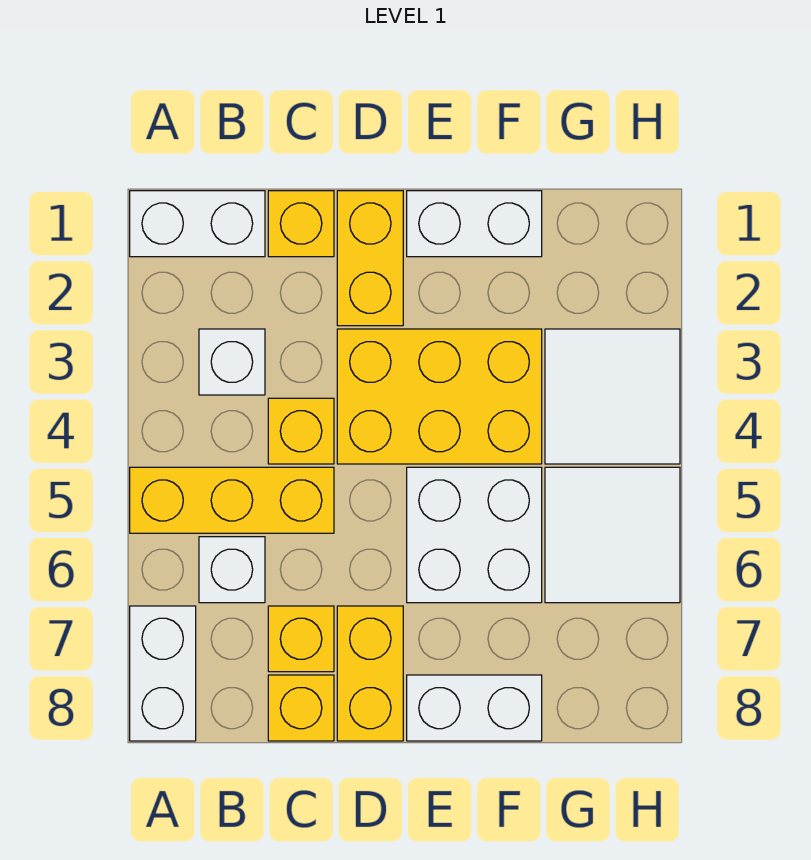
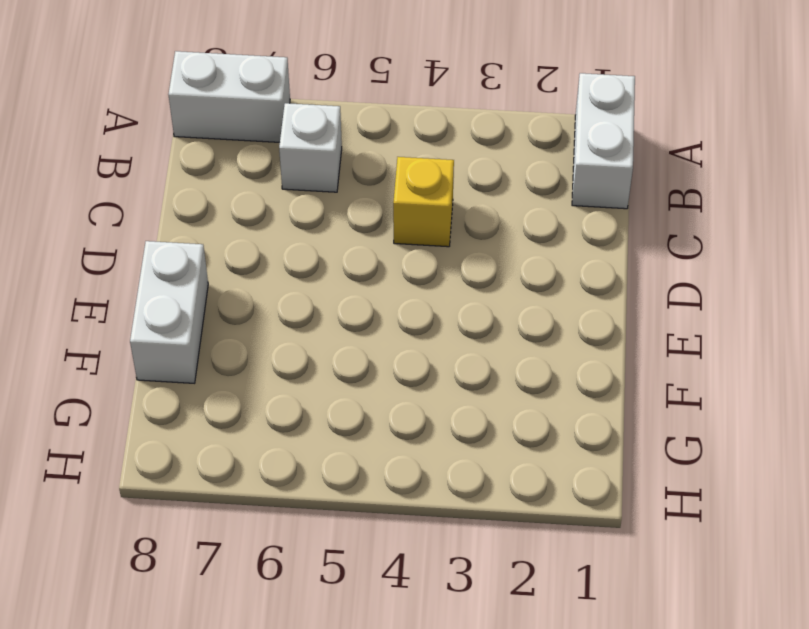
none -> yellow 1x3 brick [130,467,334,533]
none -> white 1x1 brick [199,329,265,395]
none -> yellow 1x1 brick [268,191,334,257]

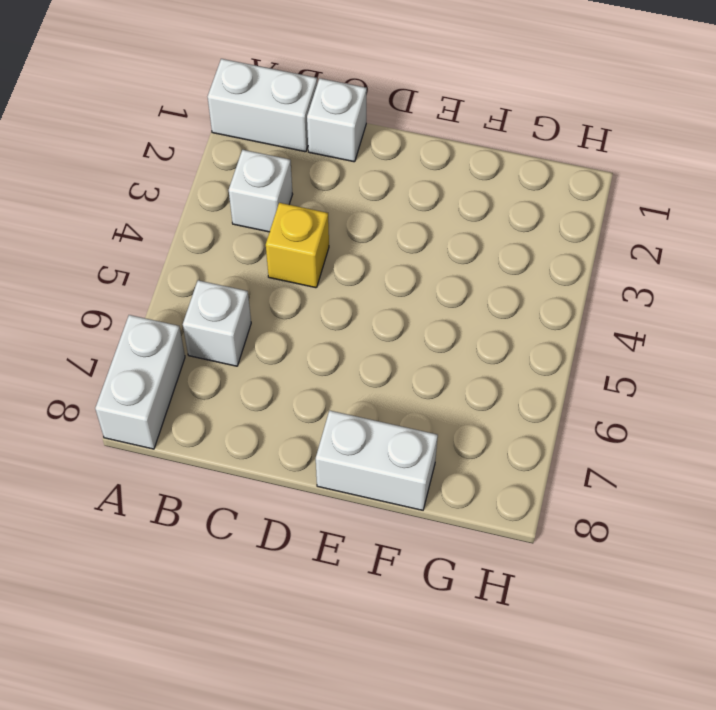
white 1x1 brick [307,78,367,162] -> yellow 1x1 brick [268,191,334,257]
none -> yellow 1x3 brick [130,467,334,533]
none -> yellow 1x1 brick [268,606,334,672]
none -> yellow 1x1 brick [268,675,334,741]

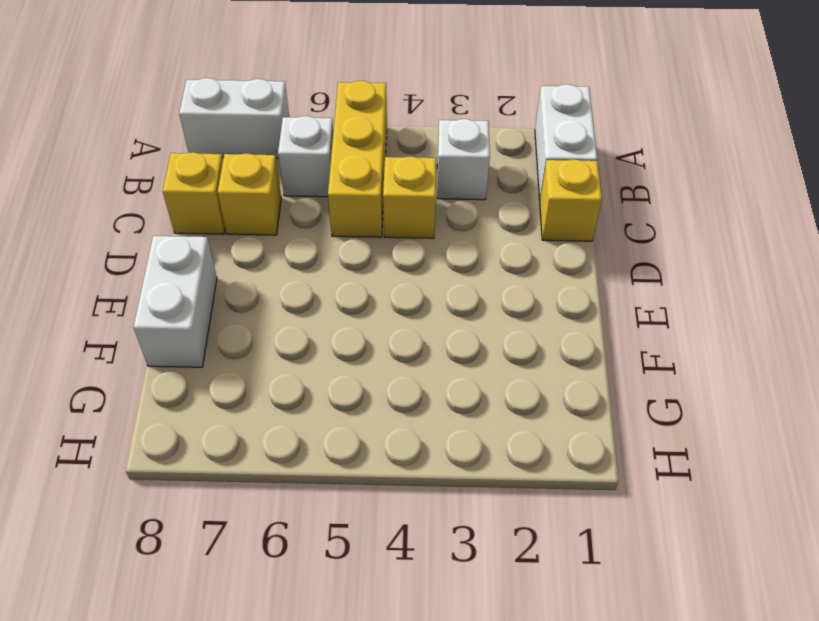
none -> yellow 1x2 brick [337,191,403,326]
none -> yellow 2x3 brick [337,329,542,464]
none -> yellow 1x2 brick [337,606,403,741]

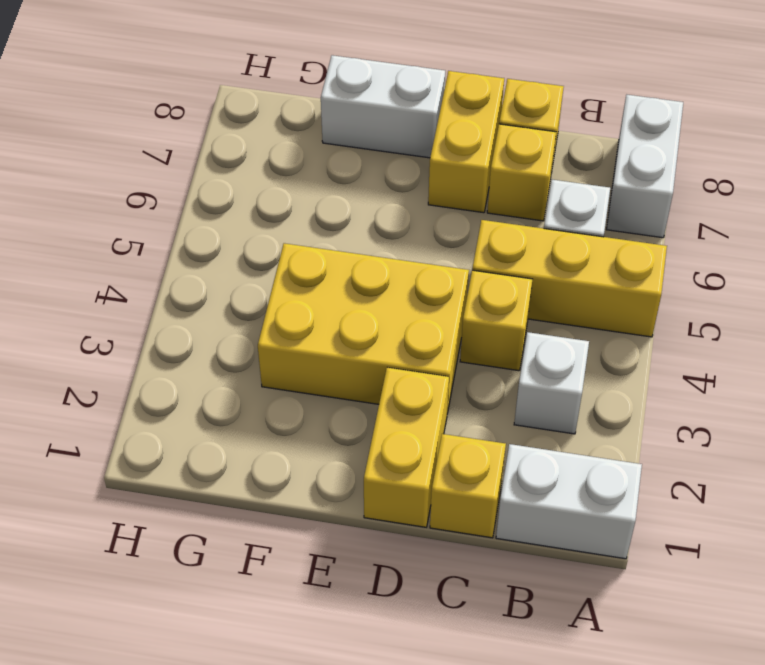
none -> white 1x2 brick [407,191,542,257]
none -> white 2x2 brick [407,467,542,603]
none -> white 2x2 tile [545,329,680,464]

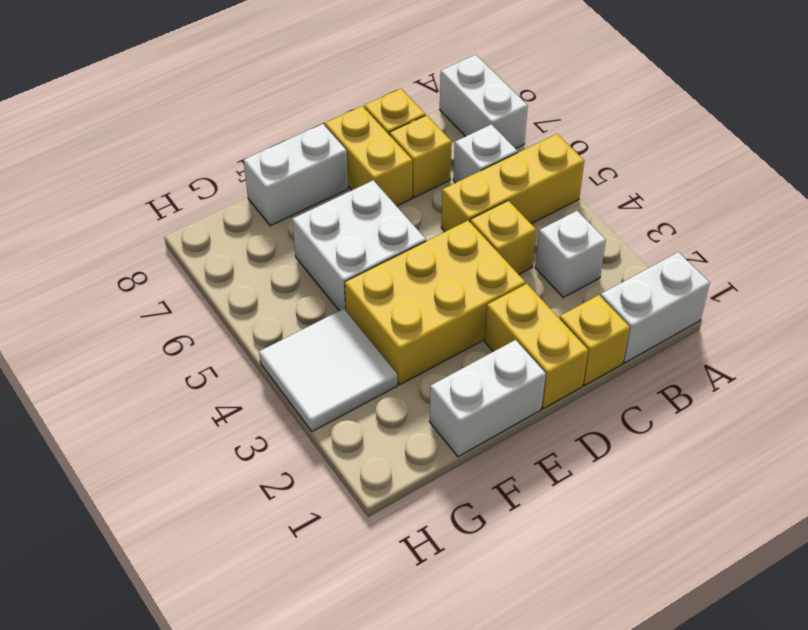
none -> white 2x2 tile [545,467,680,603]

